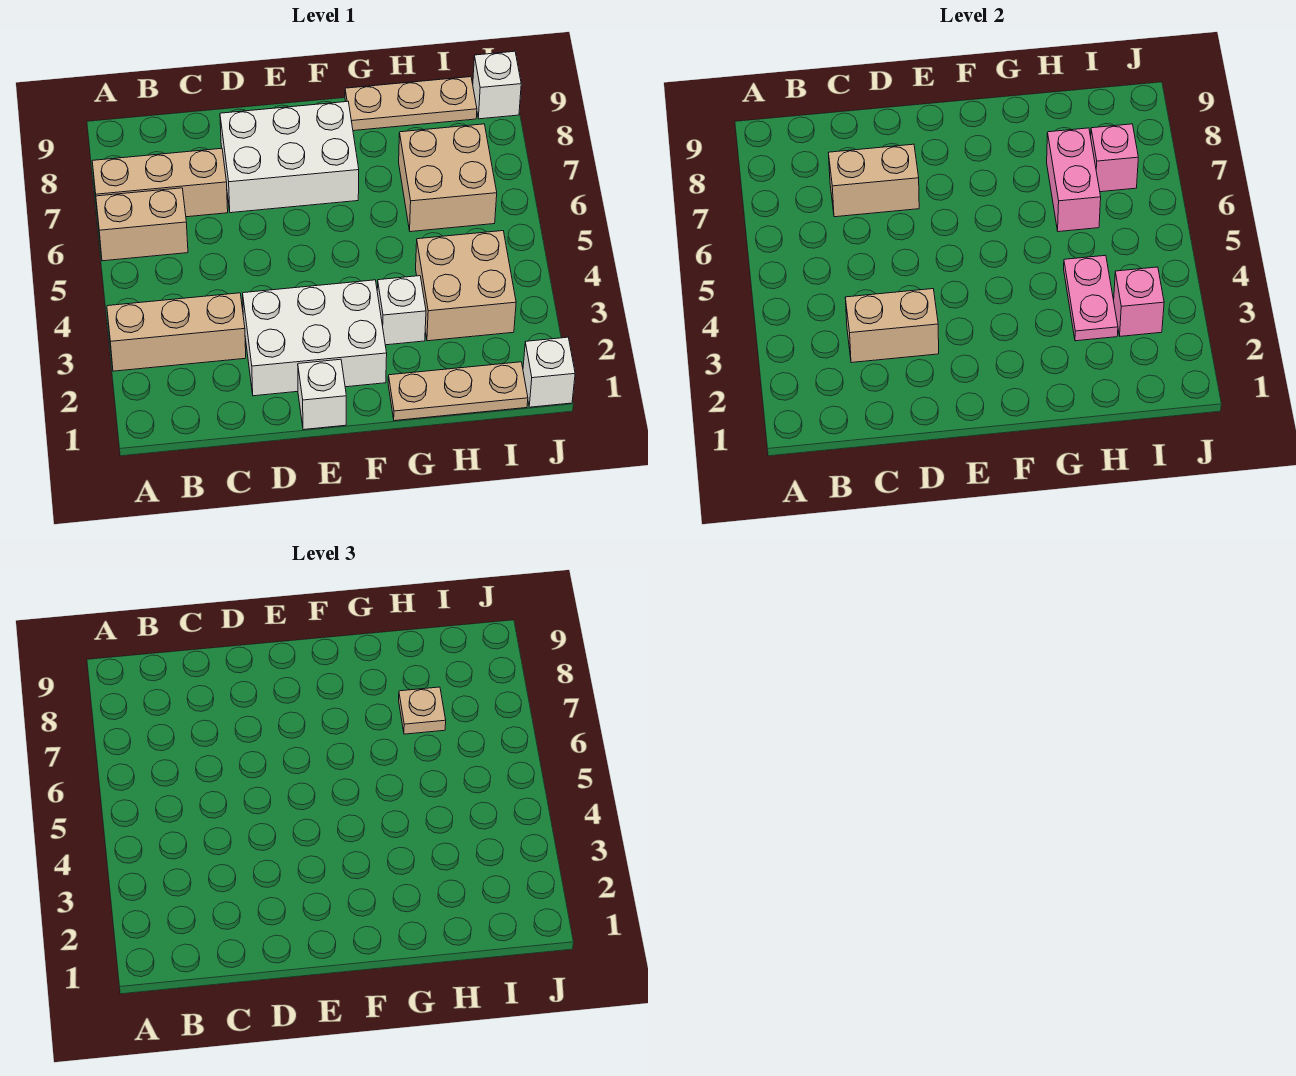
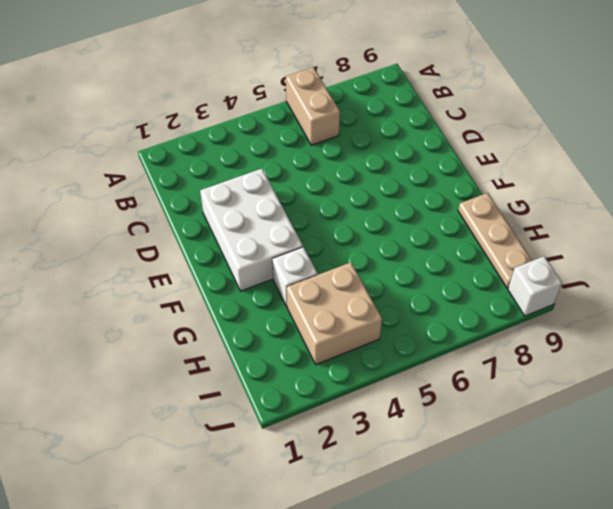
none -> tan 1x3 brick [107,293,246,371]
none -> tan 1x3 brick [92,148,228,217]
none -> white 2x3 brick [220,101,359,213]

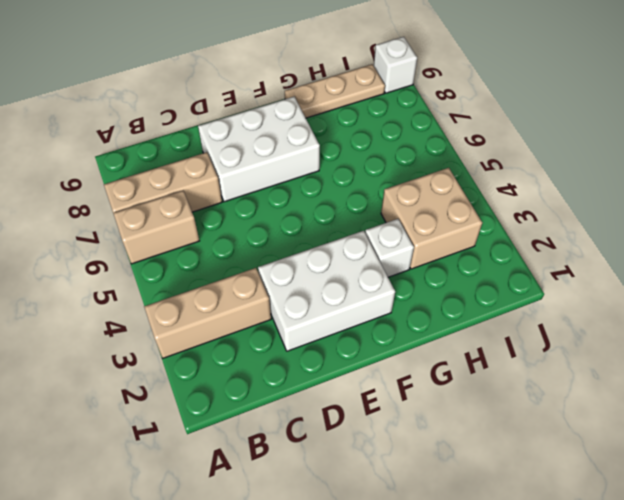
none -> white 1x1 brick [298,359,346,430]
none -> tan 1x3 plate [388,362,528,421]
none -> tan 2x2 brick [399,124,497,232]

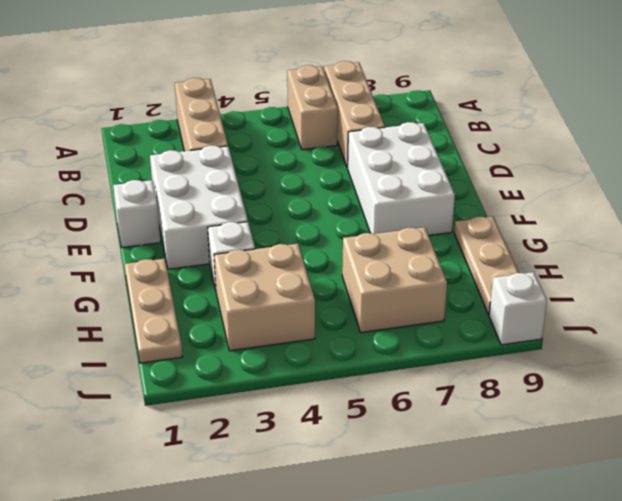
none -> white 1x1 brick [523,337,575,407]
none -> tan 1x2 brick [845,289,939,363]
none -> tan 1x2 brick [829,144,919,217]

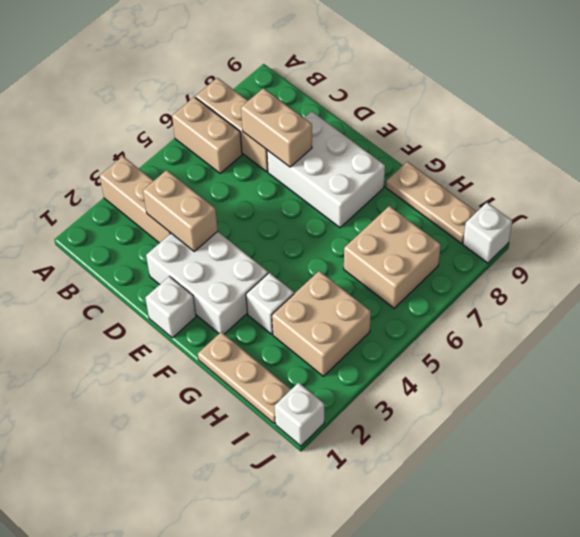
none -> pink 1x2 plate [1064,255,1118,341]
none -> pink 1x2 brick [1047,128,1101,232]
none -> pink 1x1 brick [1114,267,1164,336]

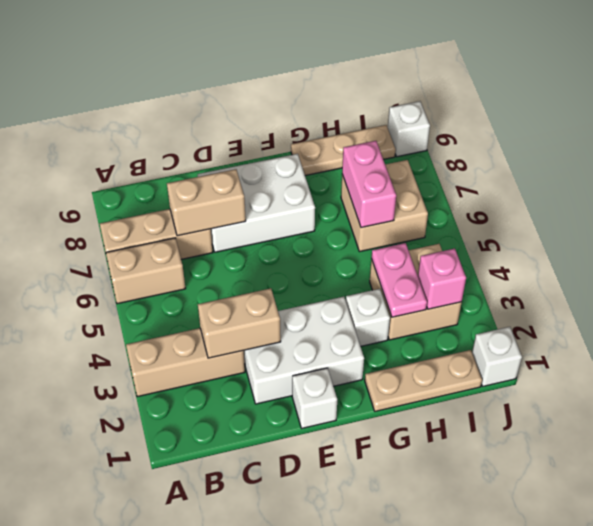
none -> pink 1x1 brick [1091,124,1138,192]
none -> tan 1x1 plate [399,687,446,734]

